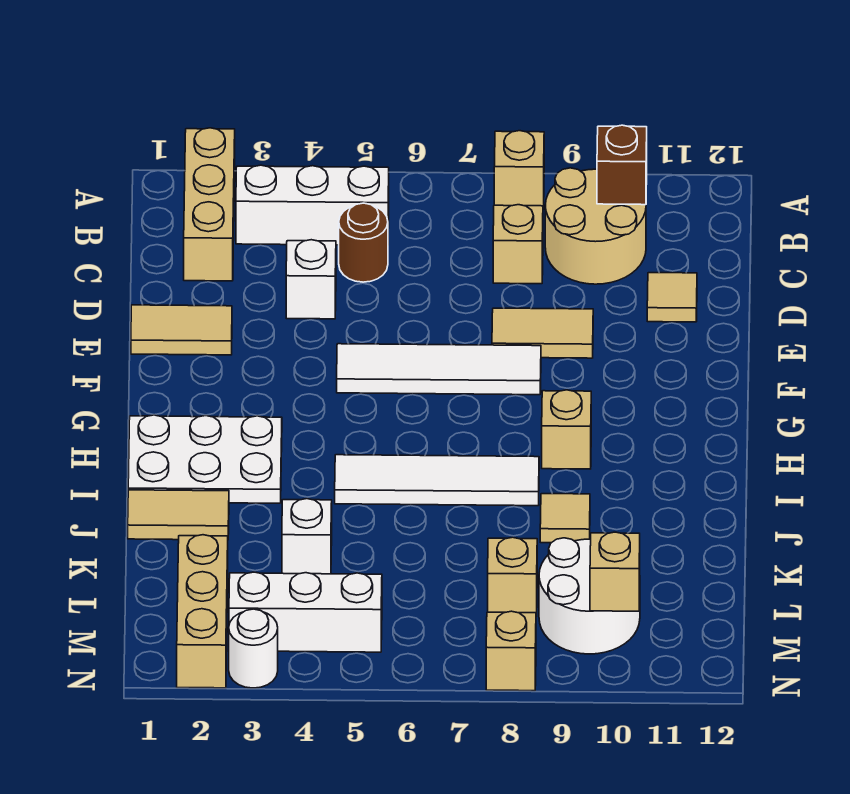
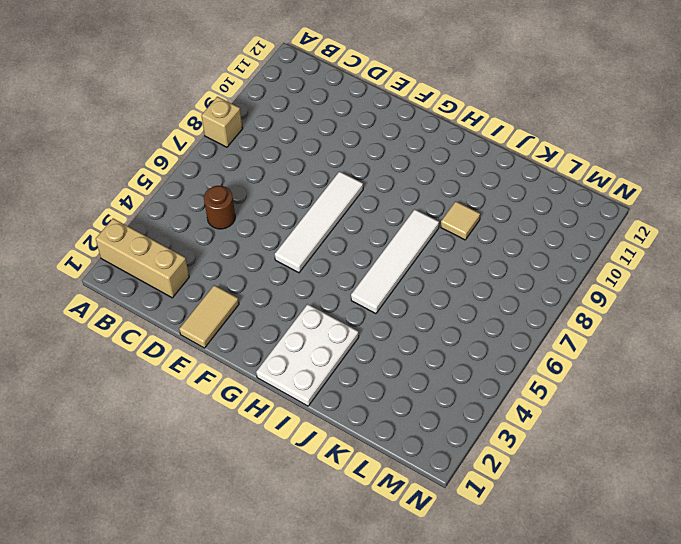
none -> white 1x3 brick [236,165,389,245]
none -> tan 2x2 round brick [545,168,646,284]
none -> tan 1x1 brick [493,205,543,284]

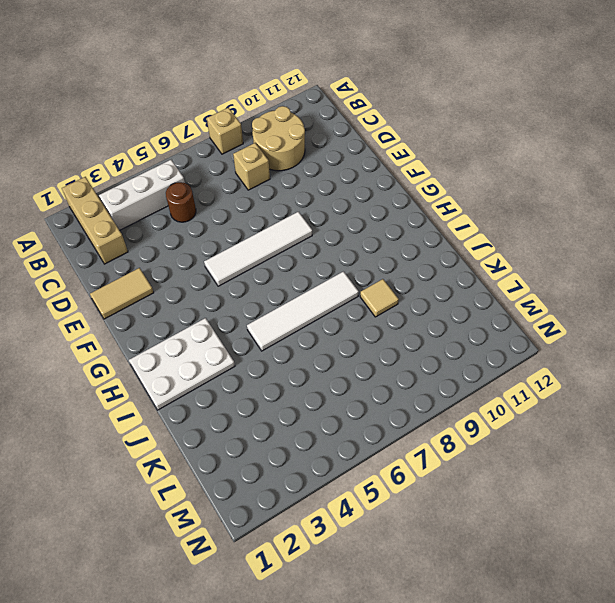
none -> white 1x1 brick [286,240,336,319]
none -> tan 1x1 tile [647,273,697,322]
none -> tan 1x2 tile [492,308,593,358]

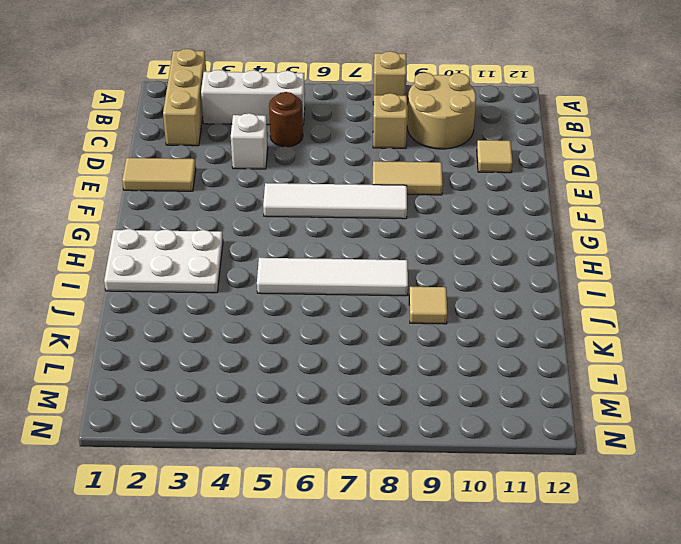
none -> tan 1x1 brick [542,390,591,469]
none -> tan 1x2 tile [128,490,229,540]
none -> white 1x1 brick [282,499,332,574]

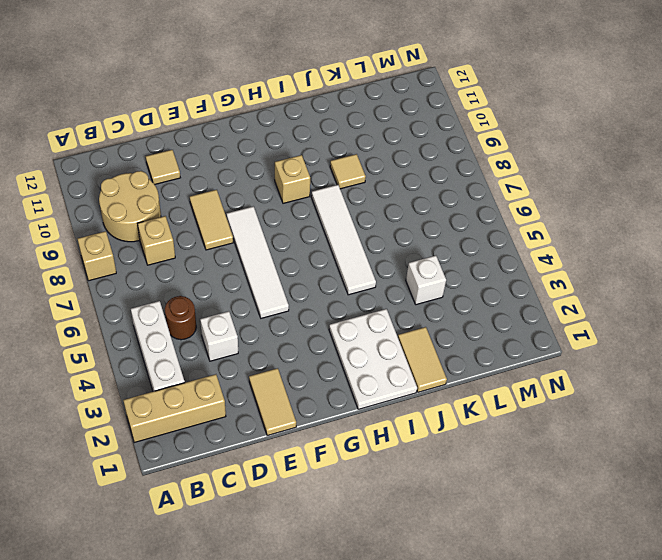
none -> tan 1x3 brick [177,535,228,688]
none -> tan 1x1 brick [488,537,537,616]
none -> white 2x2 round brick [539,538,640,654]

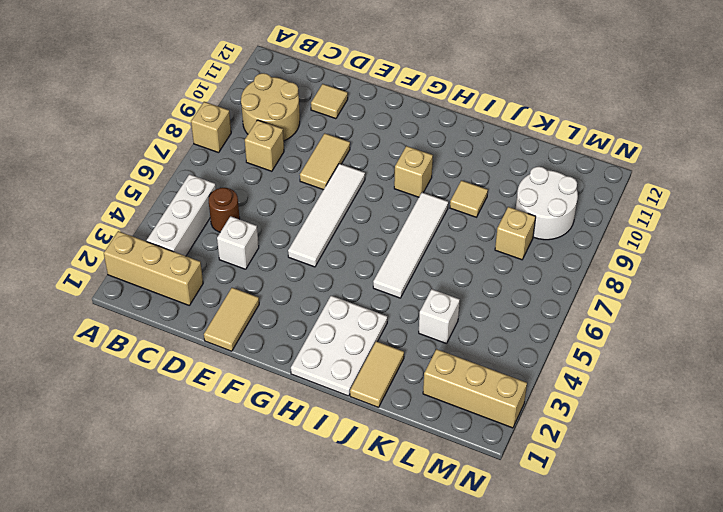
none -> white 1x3 brick [229,572,382,652]
none -> white 1x1 round brick [229,609,278,688]
none -> tan 1x1 brick [486,611,536,691]

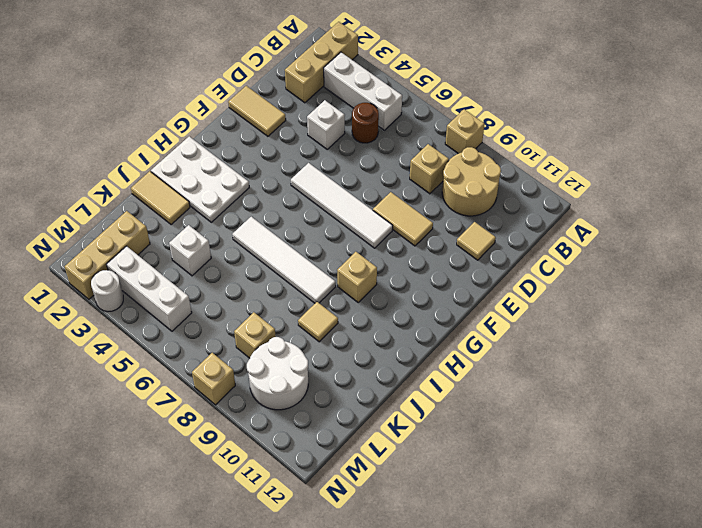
none -> brown 1x1 brick [597,125,647,205]
none -> tan 1x1 brick [590,532,640,611]

